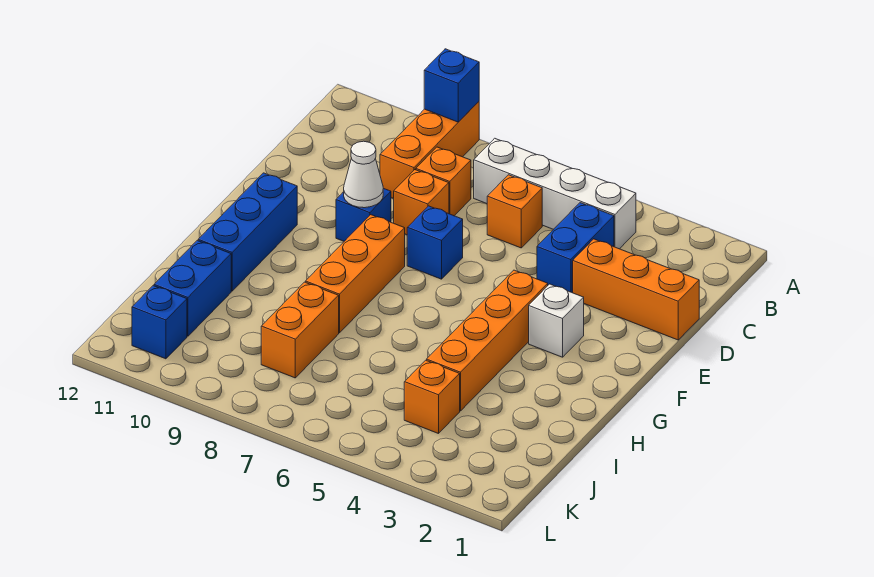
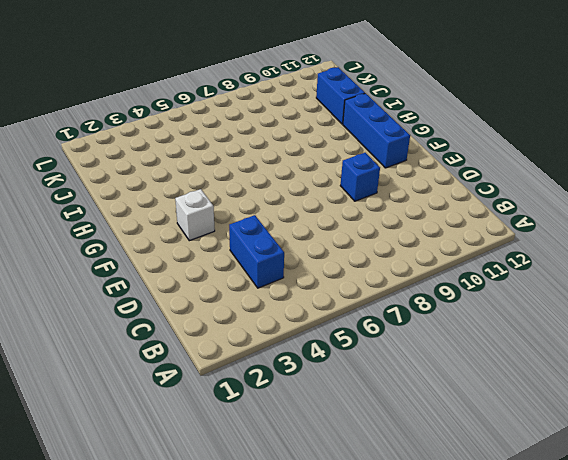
none -> orange 1x3 brick [380,102,479,198]
none -> white 1x4 brick [474,138,636,249]
none -> orange 1x1 brick [487,175,542,248]

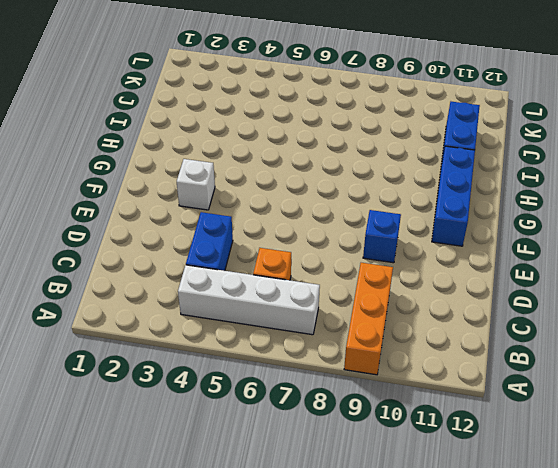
none -> orange 1x1 brick [416,147,471,216]
none -> orange 1x3 brick [573,239,699,340]
none -> orange 1x1 brick [394,170,449,235]

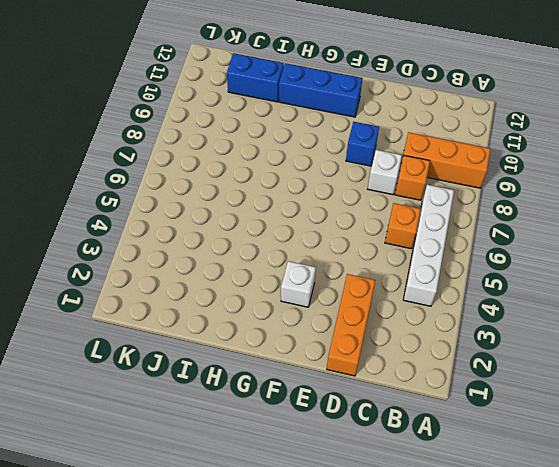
white 1x1 brick [368,150,402,195] -> orange 1x1 brick [394,170,449,235]
none -> blue 1x2 brick [537,203,614,293]
none -> blue 1x1 brick [407,206,463,279]
none -> orange 1x4 brick [427,270,548,411]

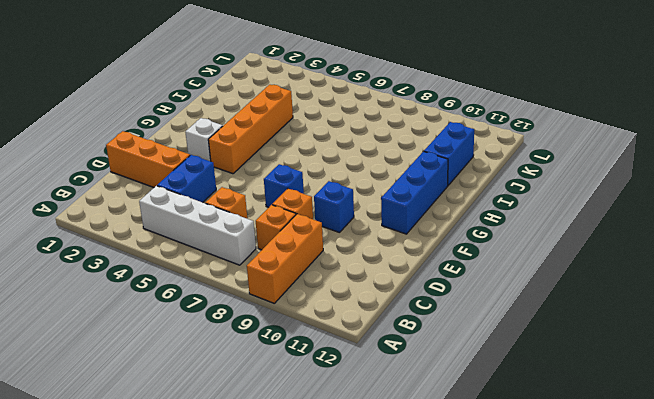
none -> orange 1x3 brick [306,215,405,333]
none -> orange 1x2 brick [261,282,339,378]
none -> orange 1x1 brick [404,360,460,434]

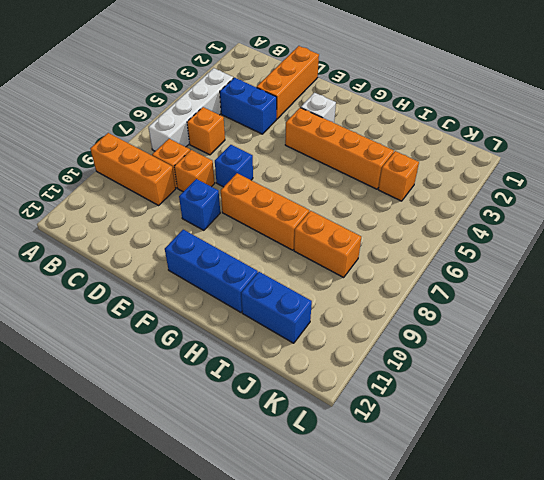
none -> blue 1x1 brick [132,286,187,359]
none -> blue 1x1 brick [424,49,479,122]
none -> white 1x1 cone [344,141,383,208]

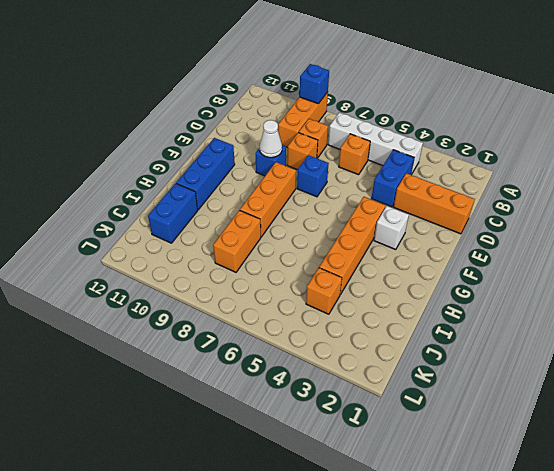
none -> blue 1x1 brick [132,286,187,359]

